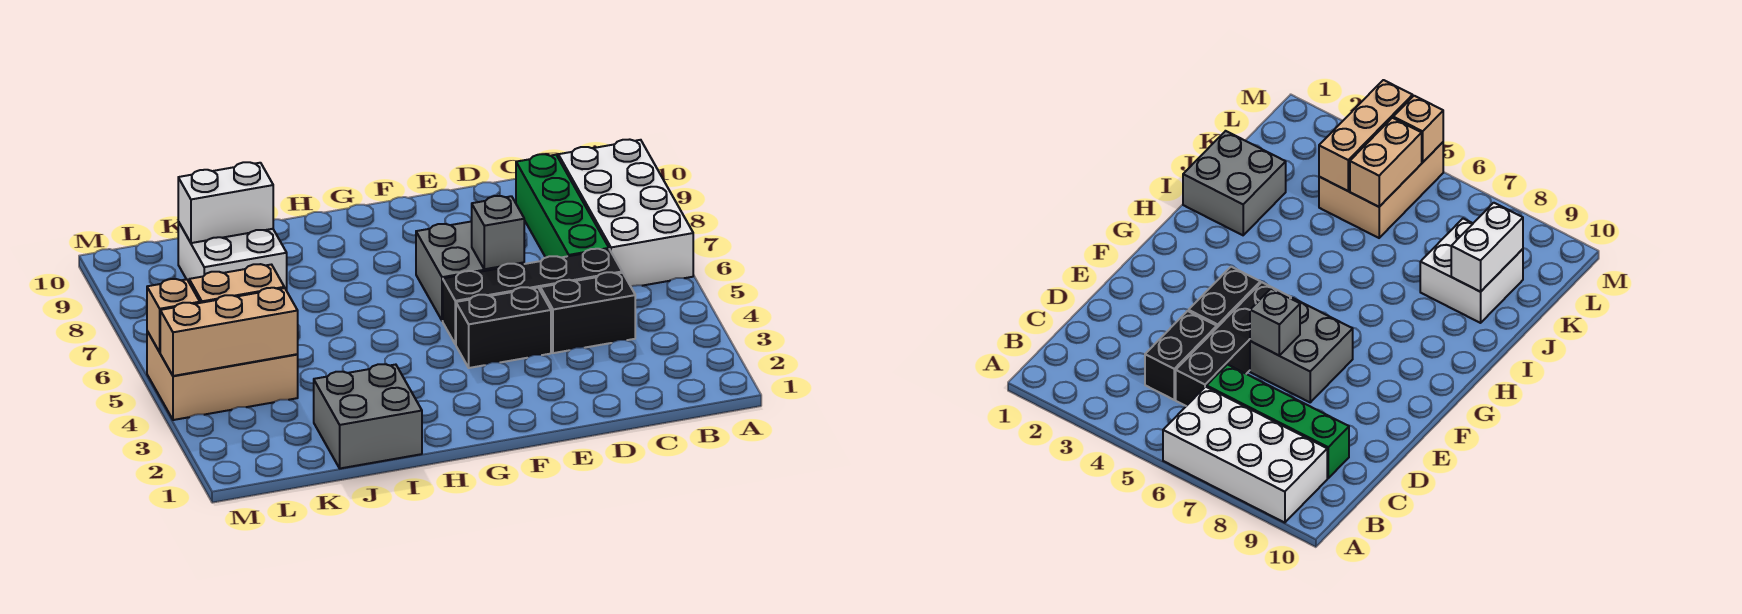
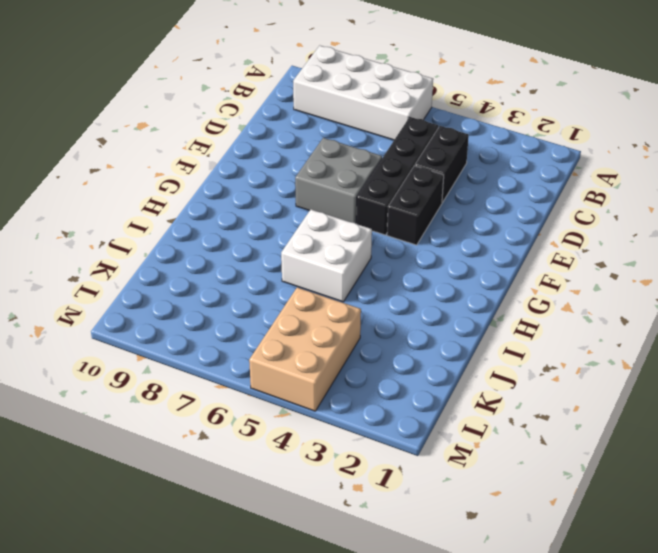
white 2x2 brick [281,209,372,302] -> white 2x2 brick moved to [178,222,287,291]
none -> green 1x4 brick [516,154,609,258]
none -> grey 2x2 brick [314,364,422,468]
none -> grey 1x1 brick [472,196,524,269]

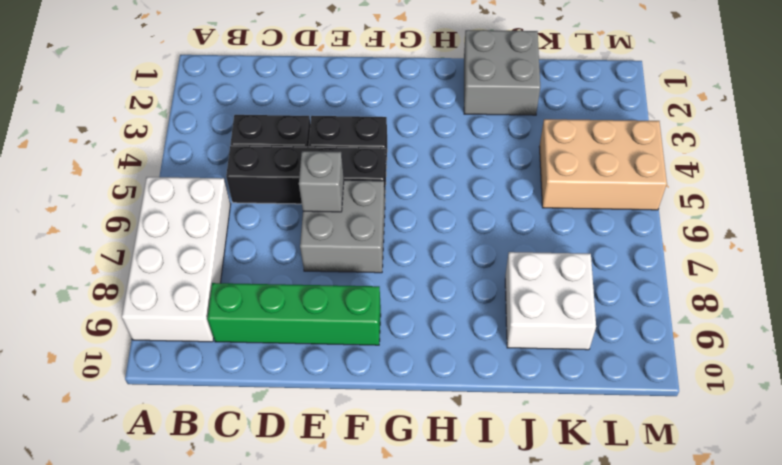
green 1x4 brick [207,283,381,345] -> green 1x4 brick turned to [516,154,609,258]
none -> white 1x2 brick [178,162,273,243]
none -> tan 1x3 brick [160,288,298,376]
none -> tan 1x2 brick [189,264,284,303]

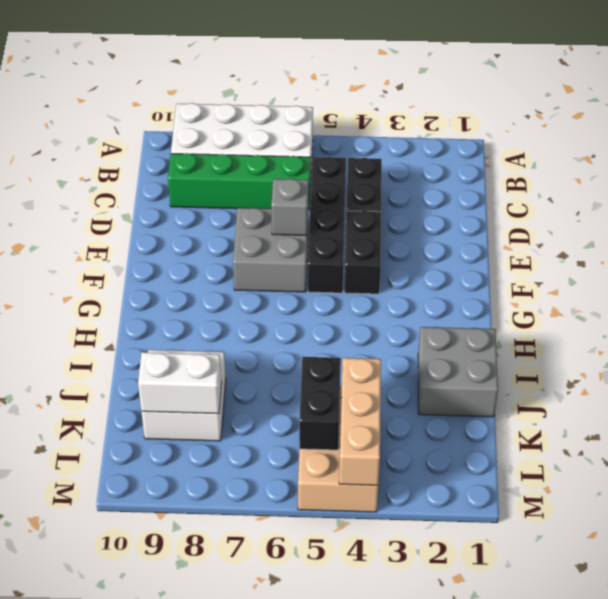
black 1x2 brick [299,357,341,450] -> tan 1x2 brick [189,264,284,303]
white 1x2 brick [138,352,222,414] -> white 1x2 brick turned to [178,162,273,243]
none -> tan 1x1 brick [147,279,200,352]

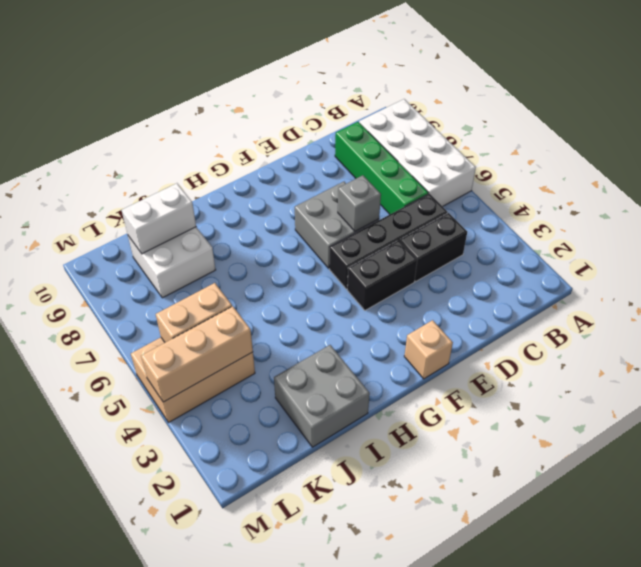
tan 1x1 brick [404,320,453,379] -> tan 1x1 brick moved to [147,279,200,352]

